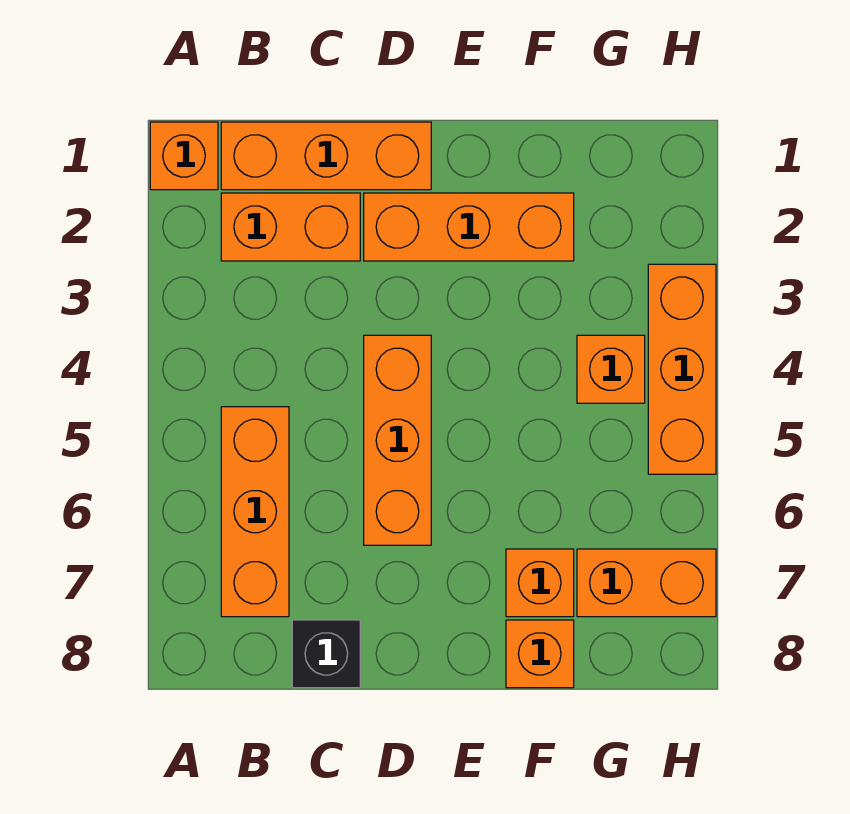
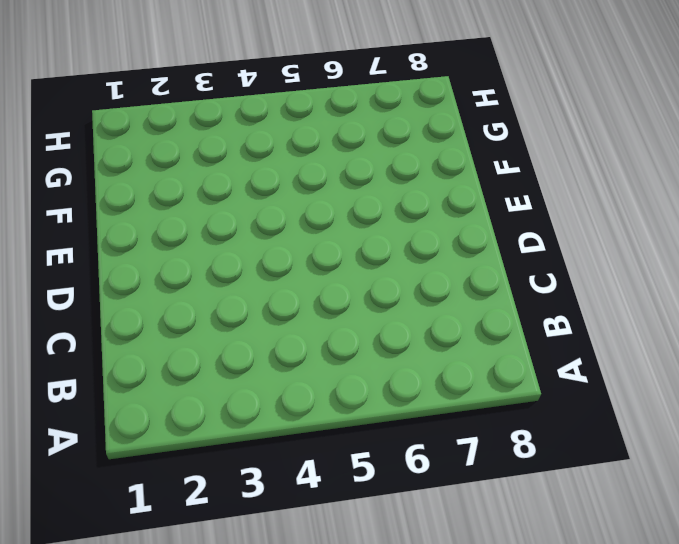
none -> orange 1x1 brick [150,122,218,190]
none -> orange 1x3 brick [221,122,431,190]
none -> orange 1x2 brick [221,193,360,261]

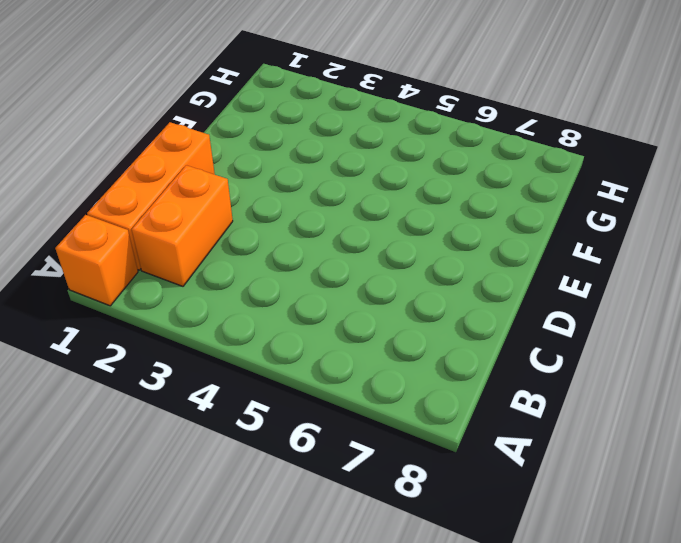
none -> orange 1x3 brick [221,407,289,617]
none -> black 1x1 brick [292,620,360,688]
none -> orange 1x3 brick [364,193,574,261]

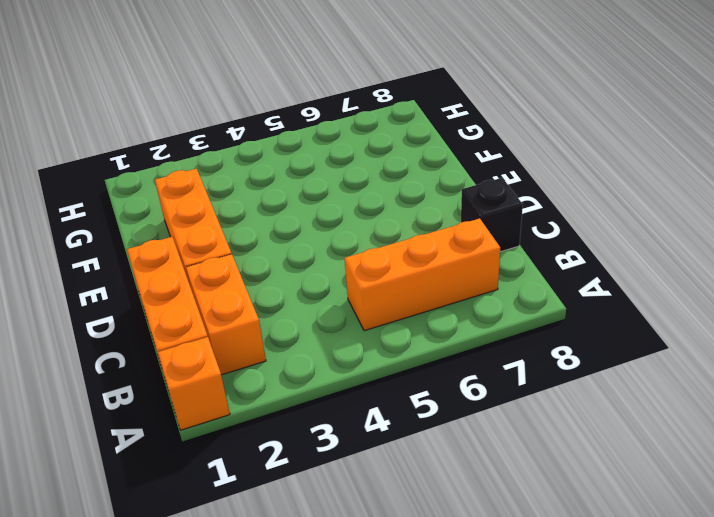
none -> orange 1x3 brick [364,335,431,545]
none -> orange 1x1 brick [506,549,574,617]
none -> orange 1x1 brick [506,620,574,688]

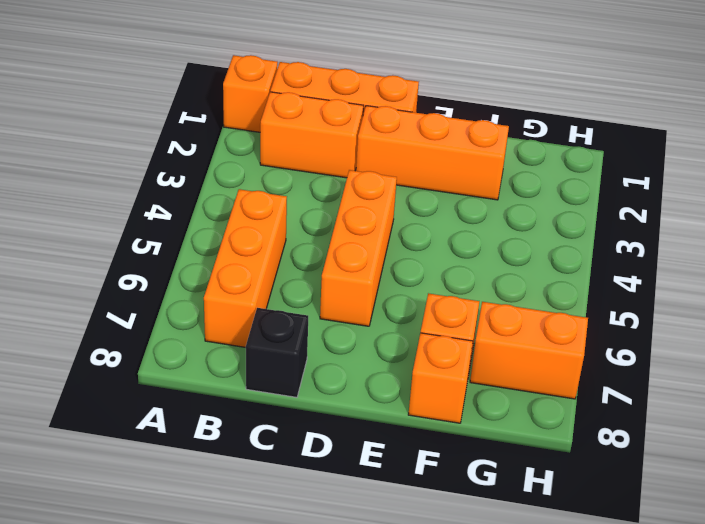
none -> orange 1x1 brick [577,335,645,403]
none -> orange 1x3 brick [648,264,716,474]

